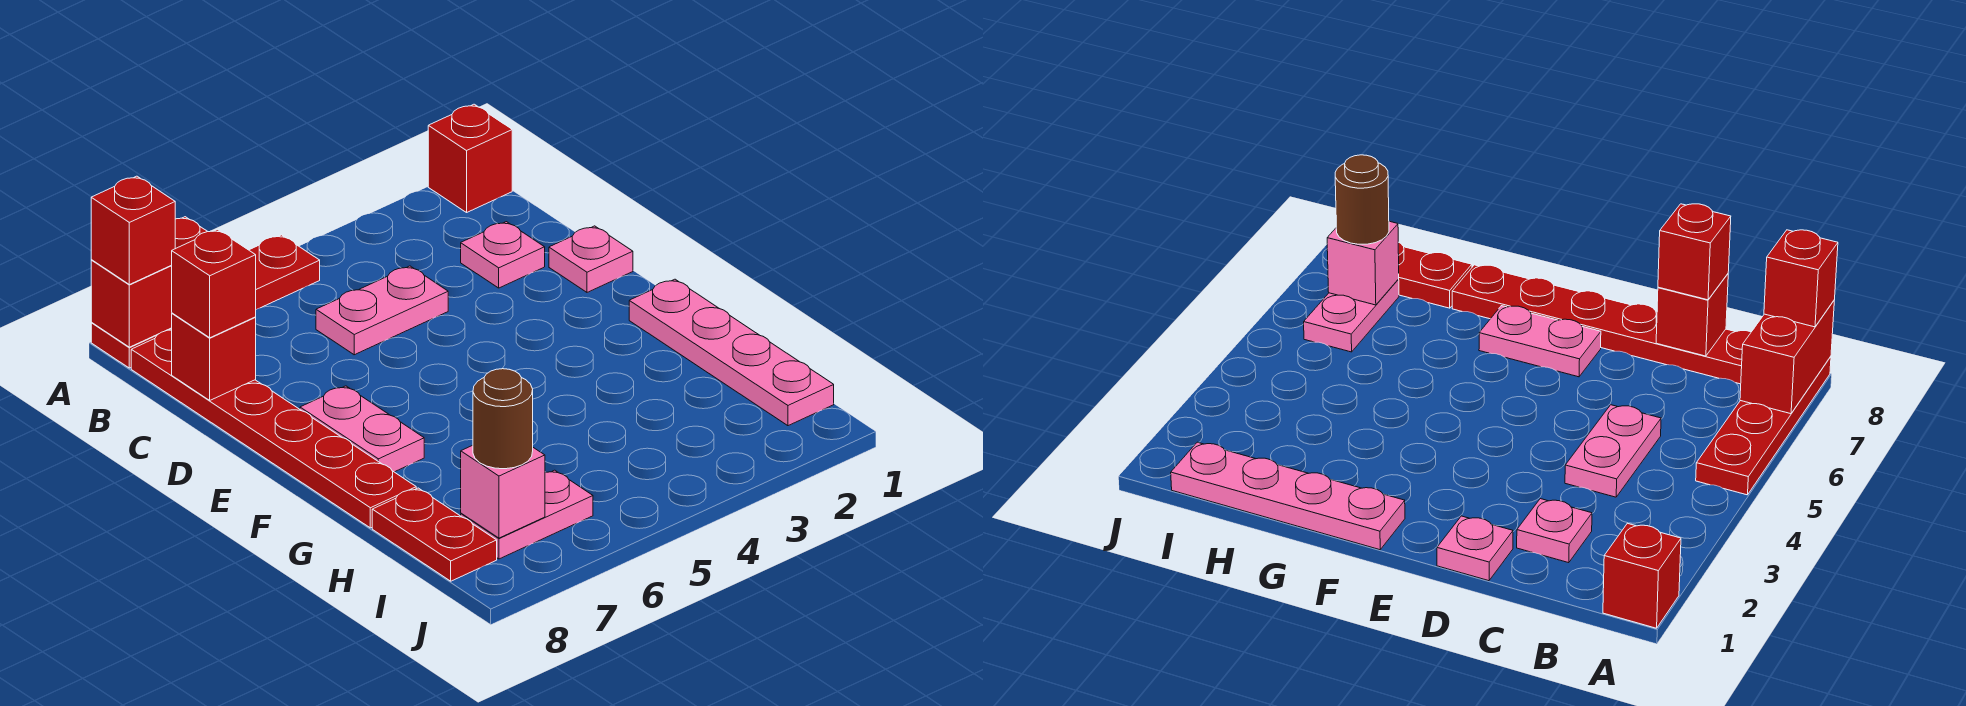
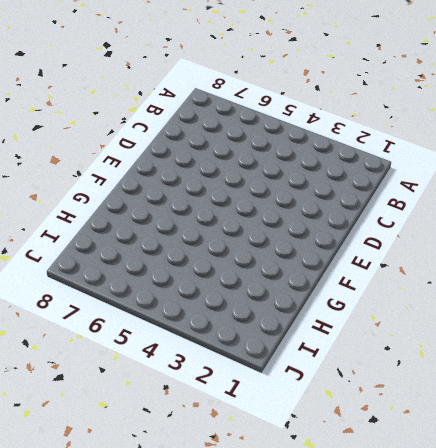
none -> red 1x1 brick [428,104,512,212]
none -> red 1x4 plate [91,235,320,368]
none -> red 1x6 plate [131,330,416,528]

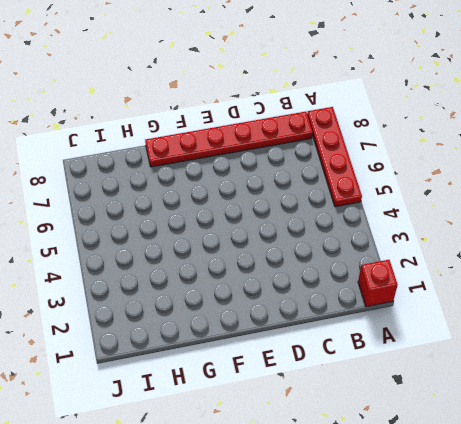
none -> pink 1x1 plate [461,222,545,288]
none -> pink 1x2 plate [316,266,448,355]
none -> pink 1x1 plate [549,226,633,292]

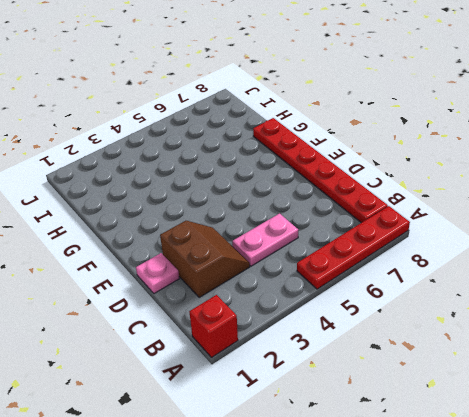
brown 2x2 slope [160,221,250,297] -> pink 1x1 plate [461,222,545,288]
none -> pink 1x2 plate [300,386,424,472]
none -> pink 1x4 plate [629,279,834,426]
none -> red 1x2 plate [372,488,497,581]

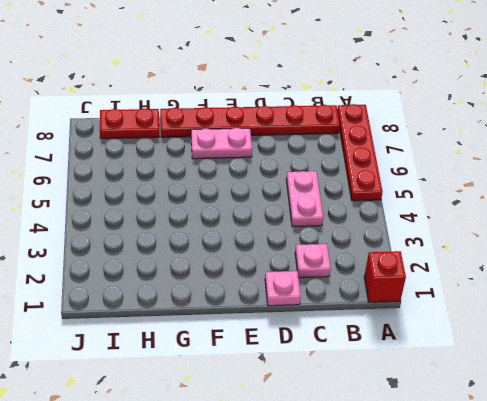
none -> pink 1x4 plate [629,279,834,426]
none -> pink 1x2 plate [461,470,593,559]
none -> red 1x2 brick [91,217,208,347]

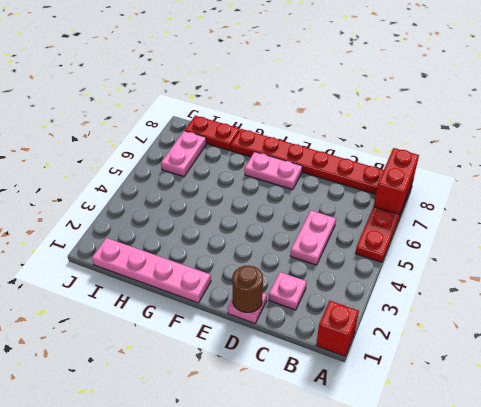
brown 1x1 round brick [232,266,263,313] -> brown 1x1 round brick moved to [473,369,533,469]
none -> red 1x1 brick [172,313,256,400]
none -> pink 1x1 brick [461,445,545,538]
none -> red 1x1 brick [91,176,175,285]

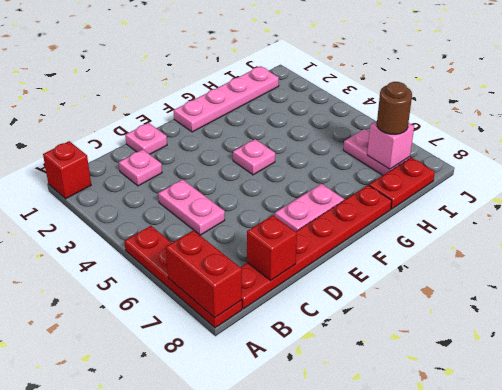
pink 1x1 plate [233,139,275,175] -> none
none -> red 1x1 brick [91,176,175,285]
none -> red 1x1 brick [172,229,256,338]

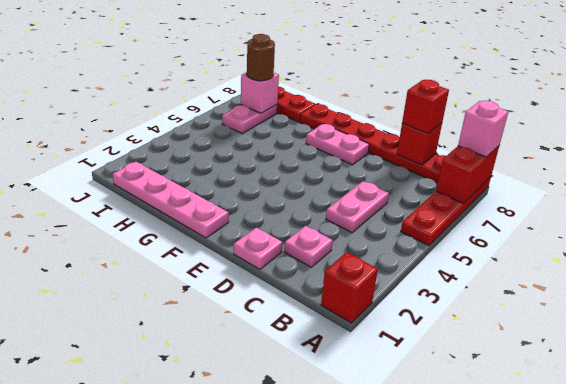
pink 1x1 brick [458,101,508,157] -> red 1x1 brick [91,176,175,285]

